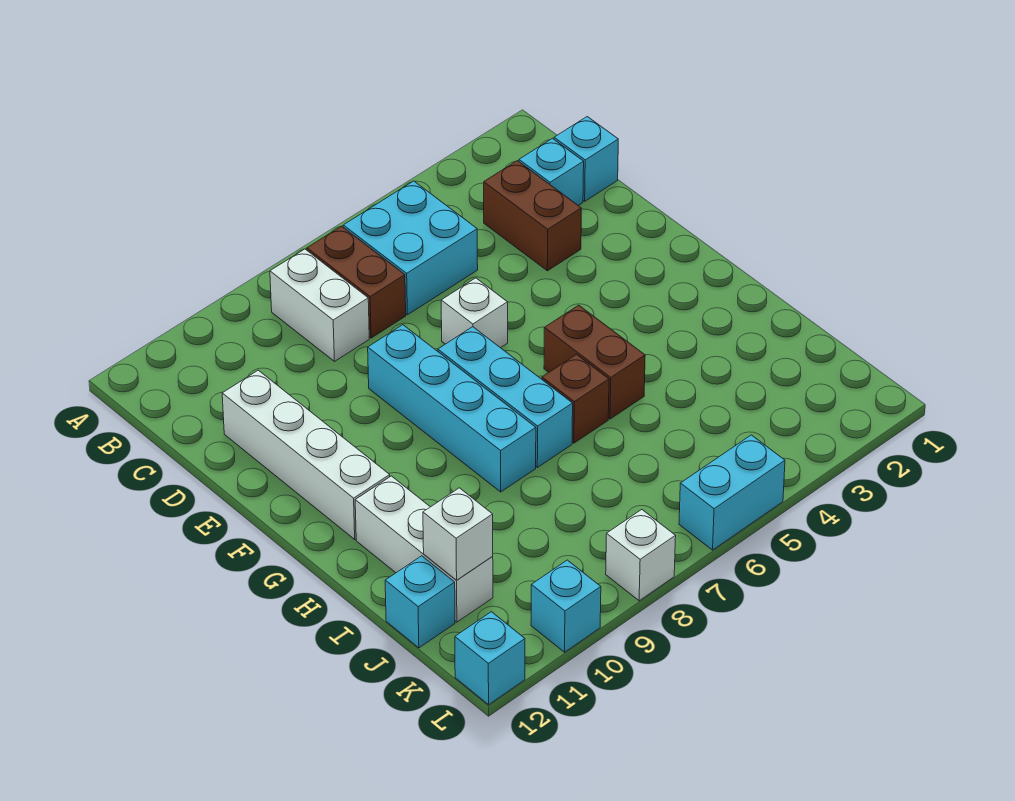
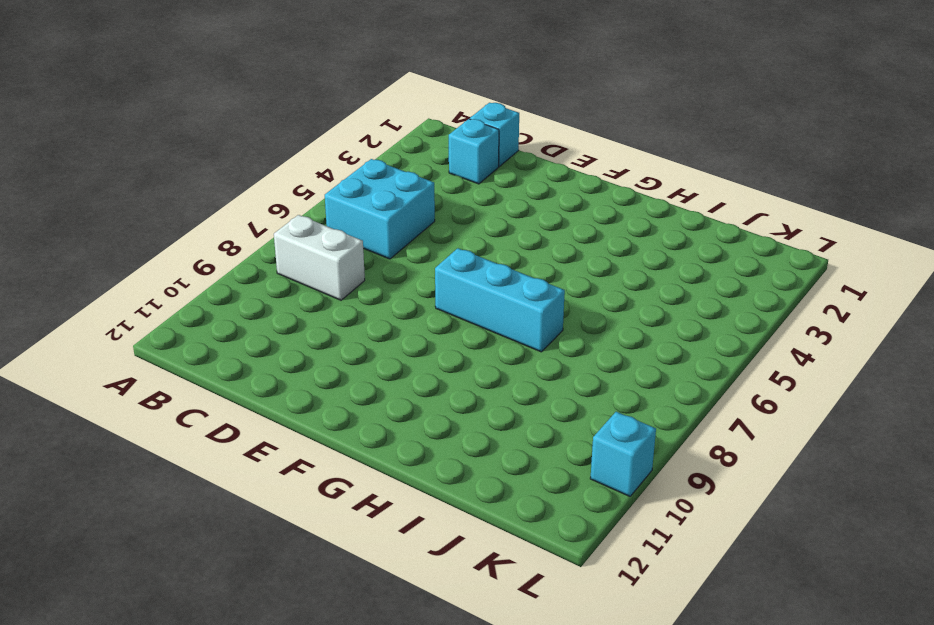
none -> brown 1x2 brick [307,226,406,338]
none -> brown 1x2 brick [484,161,581,271]
none -> white 1x4 brick [222,370,390,539]

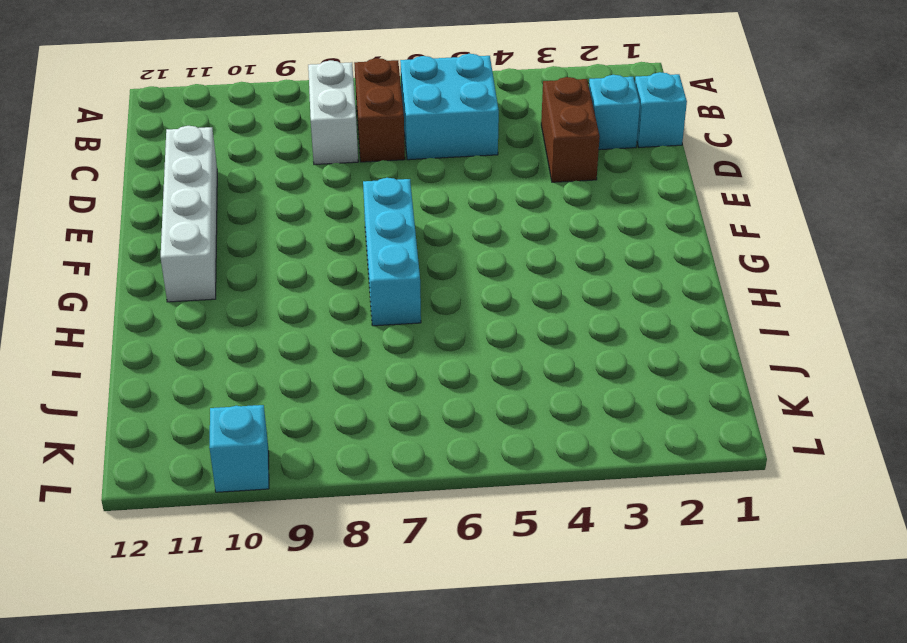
none -> white 1x1 brick [441,278,508,348]
none -> cyan 1x4 brick [368,325,536,492]
none -> brown 1x2 brick [544,305,645,419]

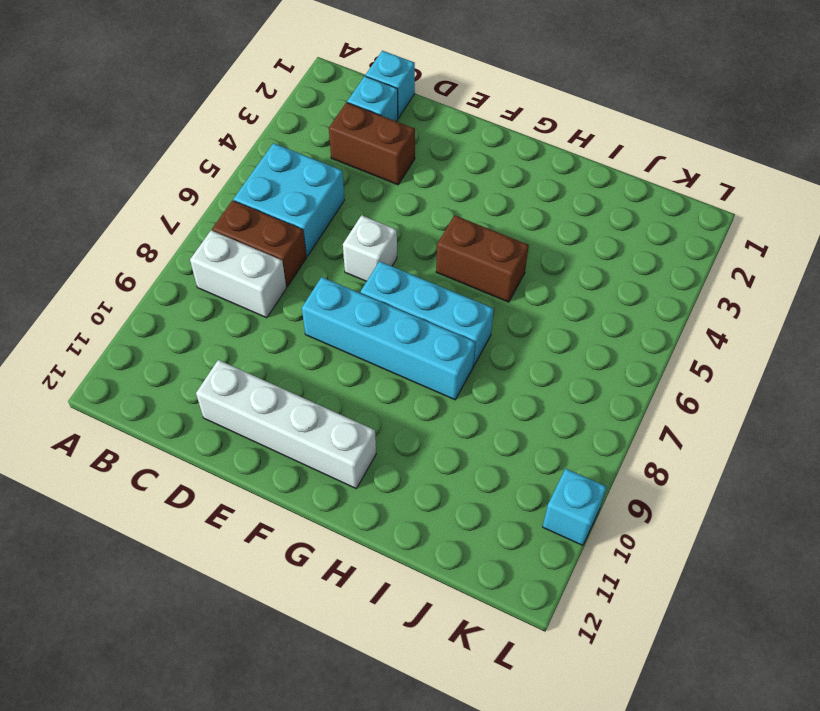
none -> brown 1x1 brick [542,354,609,443]
none -> white 1x3 brick [355,476,493,622]
none -> cyan 1x1 brick [385,556,455,648]

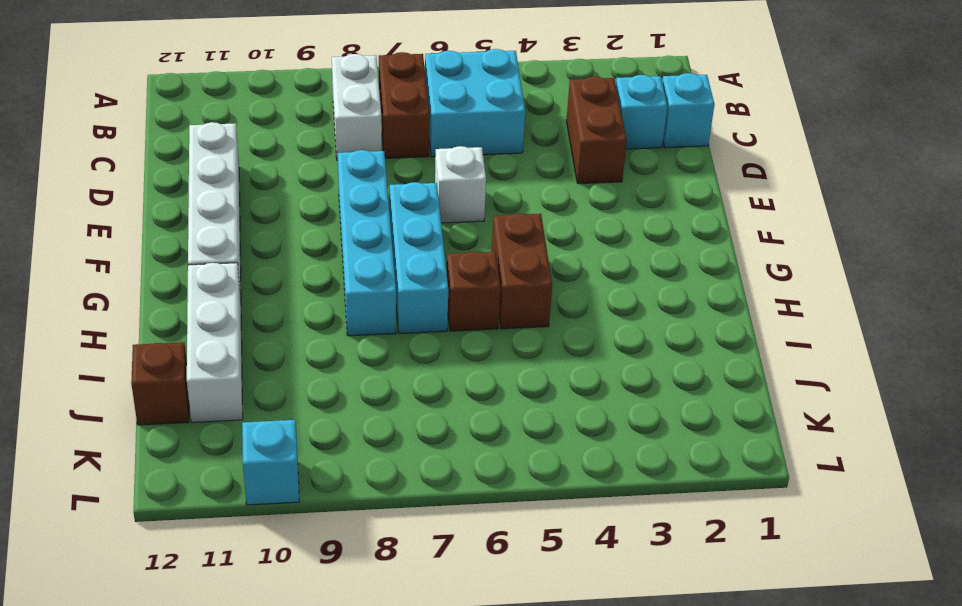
brown 1x1 brick [131,342,189,425] -> cyan 1x1 brick [385,556,455,648]
none -> cyan 1x2 brick [679,435,785,550]
none -> white 1x1 brick [606,510,676,601]
none -> cyan 1x1 brick [455,612,525,705]

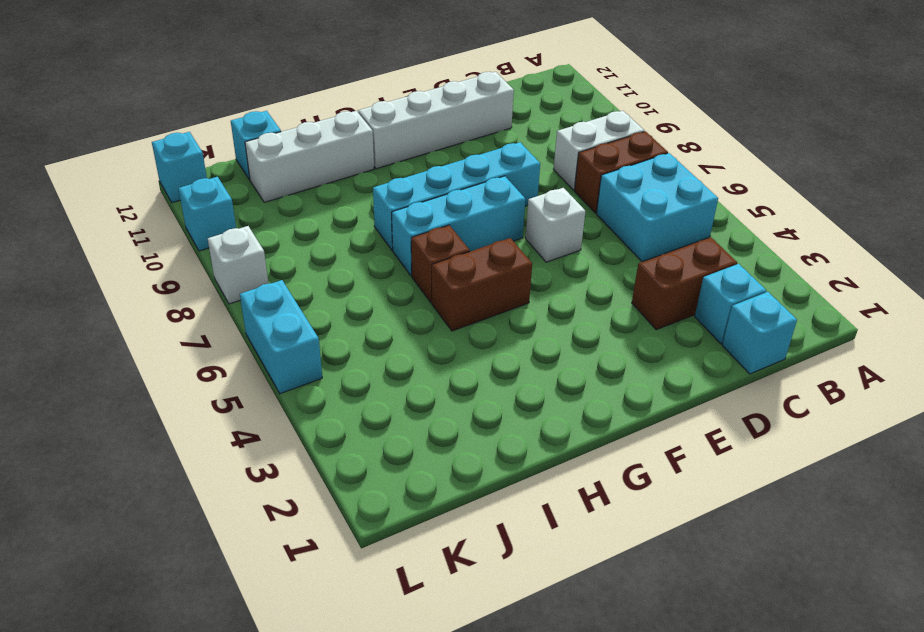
none -> white 1x1 brick [423,488,493,580]

